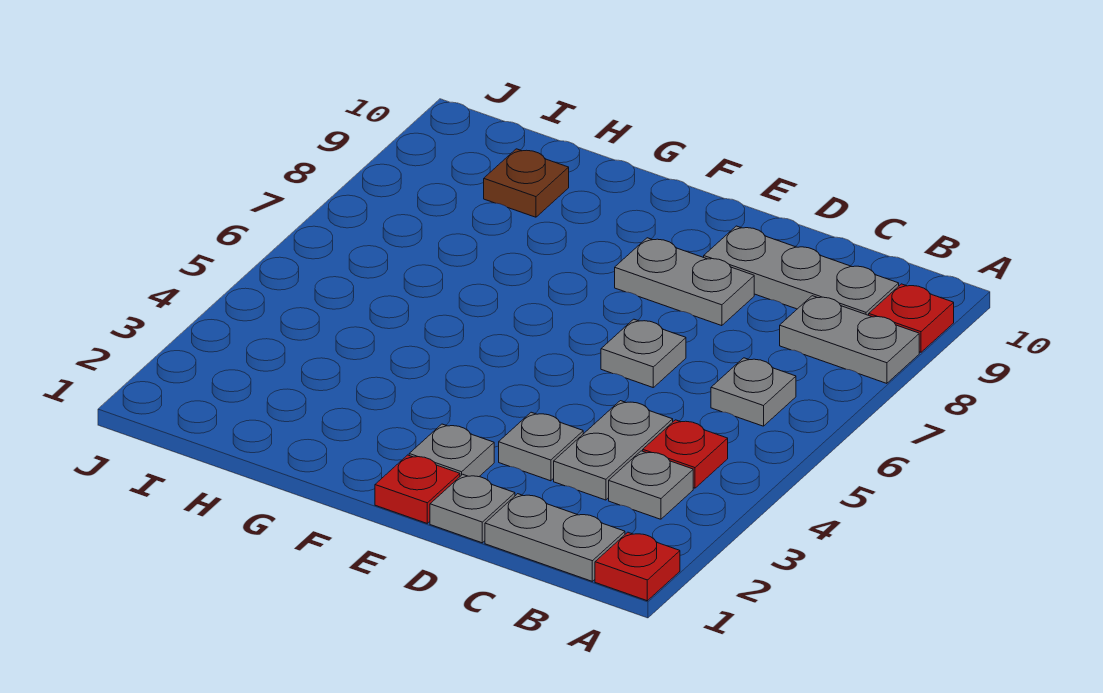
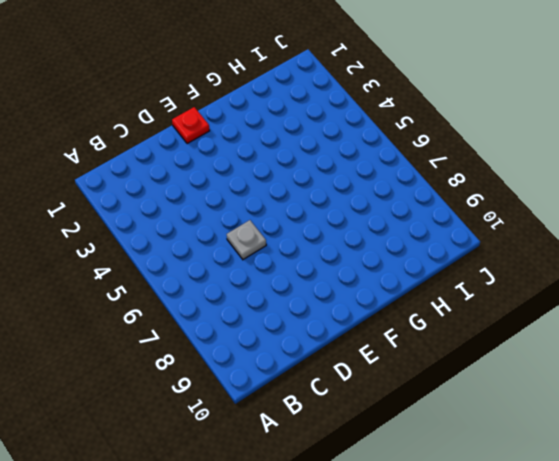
none -> red 1x1 plate [595,532,680,601]
none -> grey 1x2 plate [780,296,919,383]
none -> red 1x1 plate [869,284,954,352]

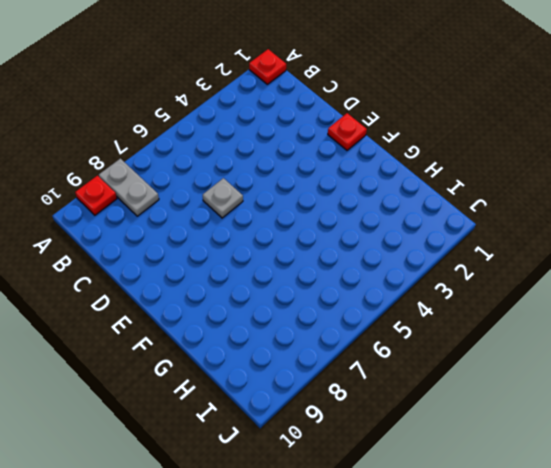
none -> grey 1x2 plate [485,494,625,581]
none -> grey 1x1 plate [609,451,693,519]
none -> red 1x1 plate [643,420,728,488]

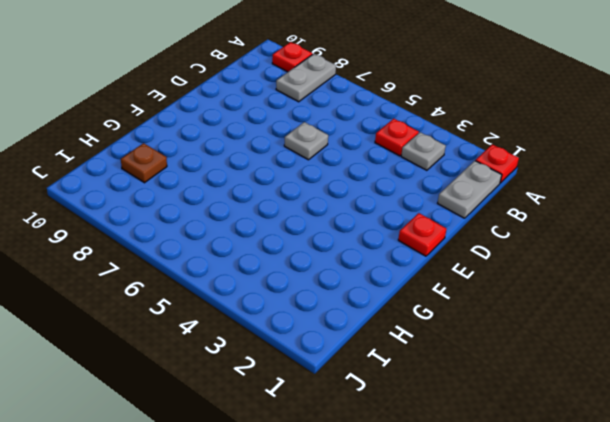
none -> grey 1x1 plate [711,358,796,426]
none -> grey 1x3 plate [704,226,899,315]
none -> grey 1x2 plate [554,401,673,500]

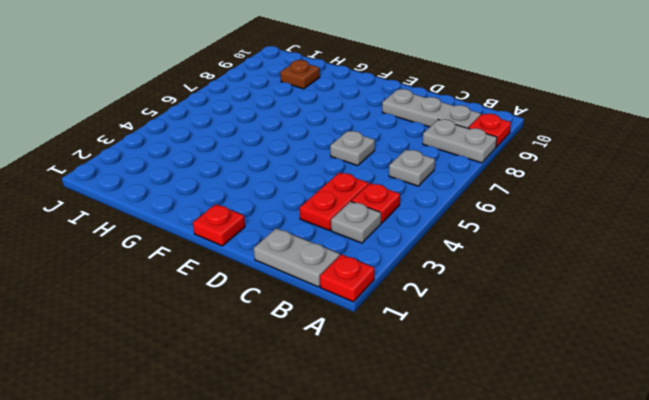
red 1x2 plate [299,173,368,231] -> grey 1x2 plate [554,401,673,500]
none -> grey 1x1 plate [430,474,515,543]
none -> grey 1x1 plate [499,412,583,481]
none -> grey 1x2 plate [615,238,754,326]

